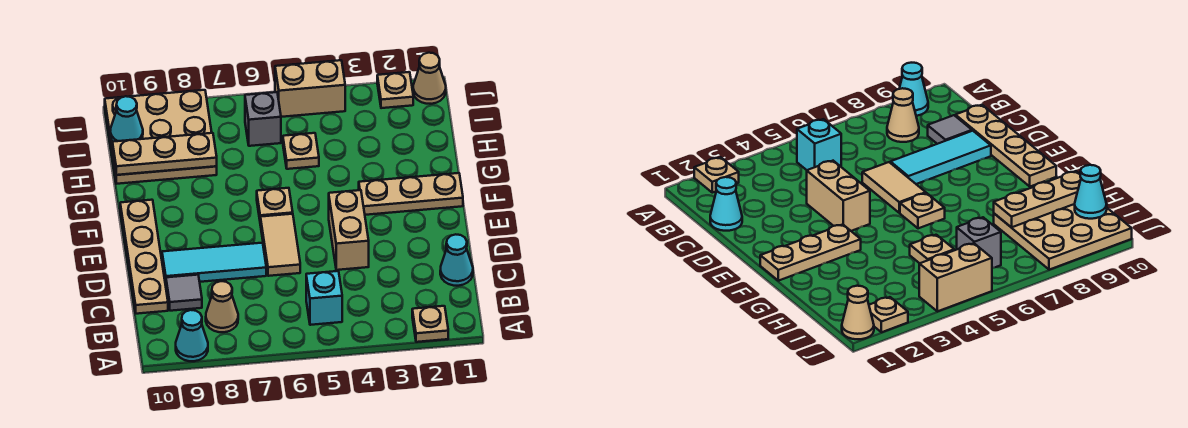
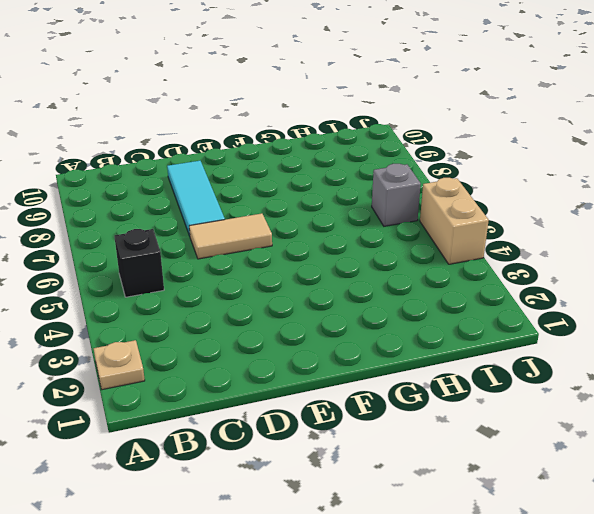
black 1x1 brick [114,229,164,297] -> cyan 1x1 brick [306,271,342,325]
none -> cyan 1x1 cone [176,310,208,361]
none -> tan 1x1 cone [206,281,238,332]
none -> cyan 1x1 cone [440,234,473,286]

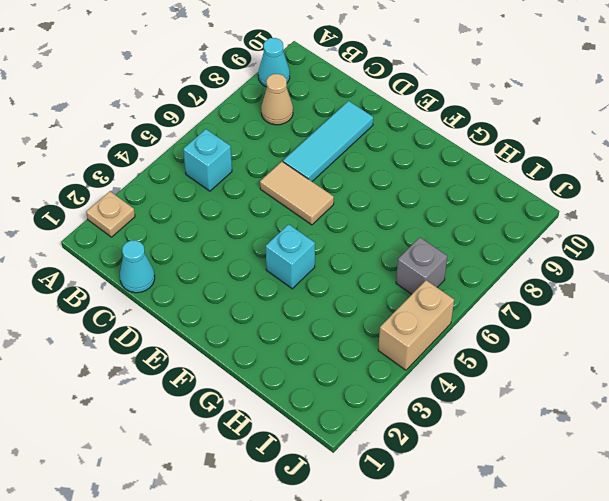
cyan 1x1 brick [266,224,315,289] -> none
none -> grey 1x1 tile [166,275,202,311]
none -> tan 1x4 plate [120,200,168,314]
none -> tan 1x2 brick [329,190,369,270]

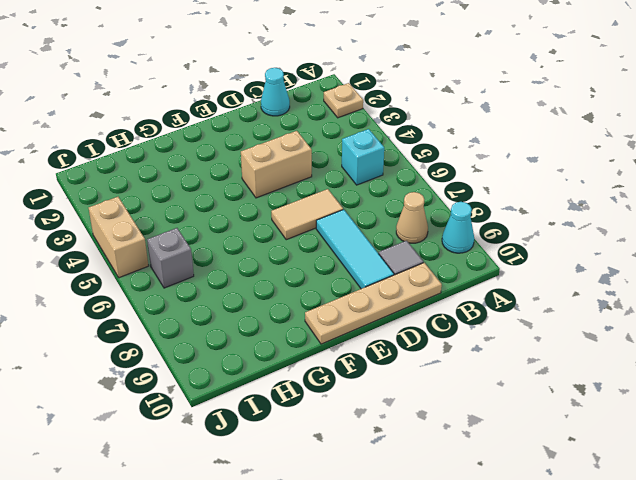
none -> tan 1x3 plate [359,173,463,215]
none -> tan 1x1 plate [257,188,293,219]
none -> tan 1x1 plate [283,133,319,169]

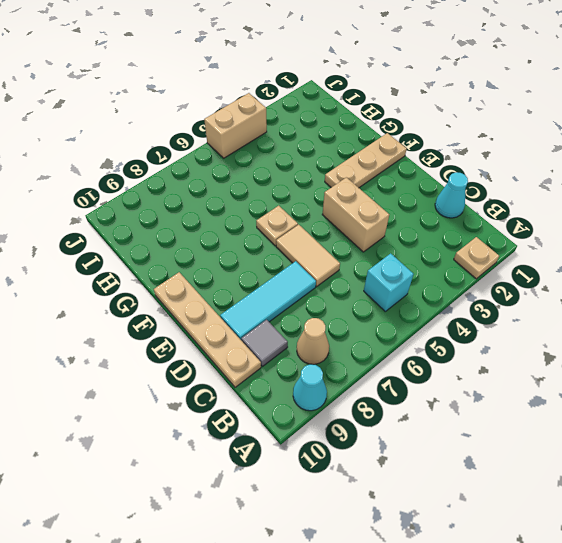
none -> tan 1x1 plate [283,133,319,169]
none -> tan 3x3 plate [105,90,217,184]
none -> grey 1x1 brick [245,92,281,146]

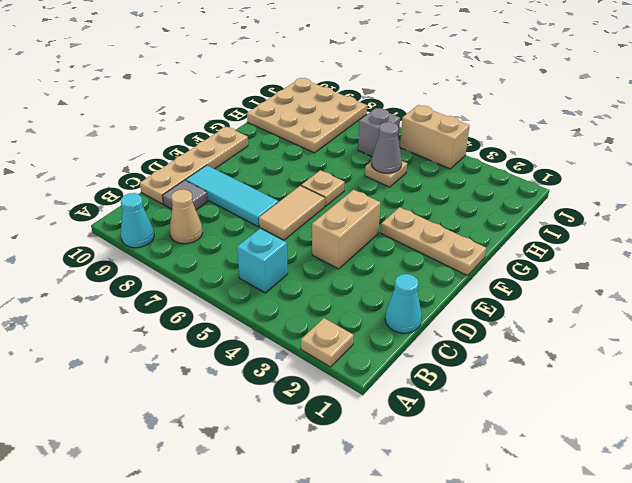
grey 1x1 cone [371,122,402,173] -> none
none -> tan 1x1 cone [413,53,446,104]
none -> tan 1x1 plate [377,72,413,108]
none -> tan 1x3 plate [112,133,217,175]

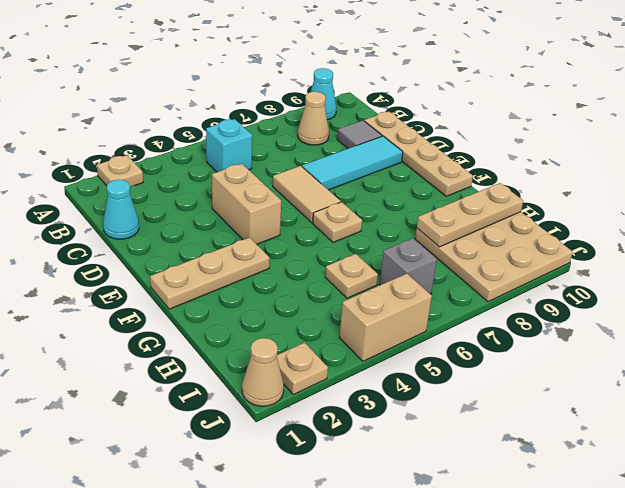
none -> cyan 1x1 cone [110,96,143,142]

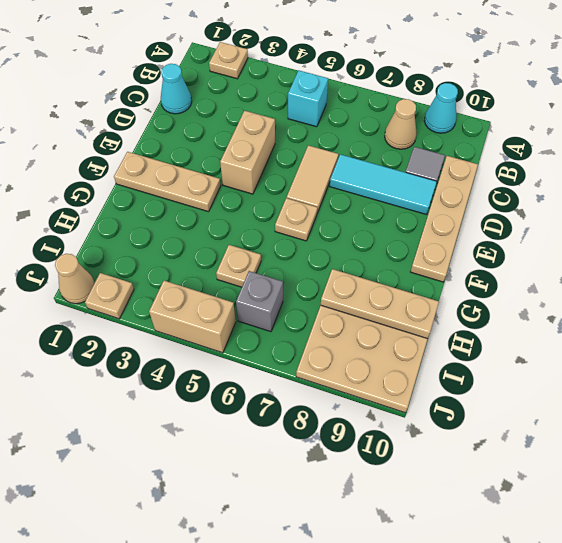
none -> cyan 1x1 cone [110,96,143,142]

